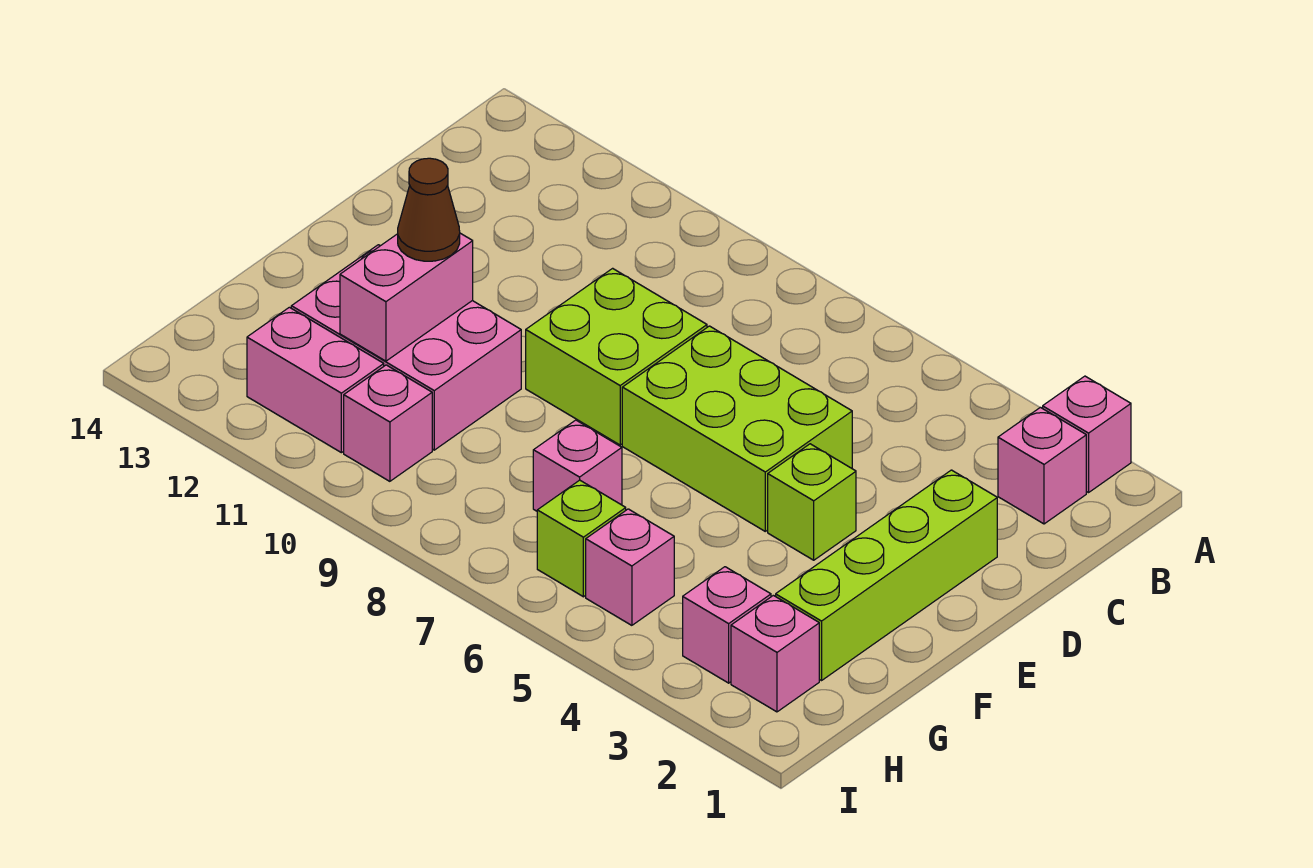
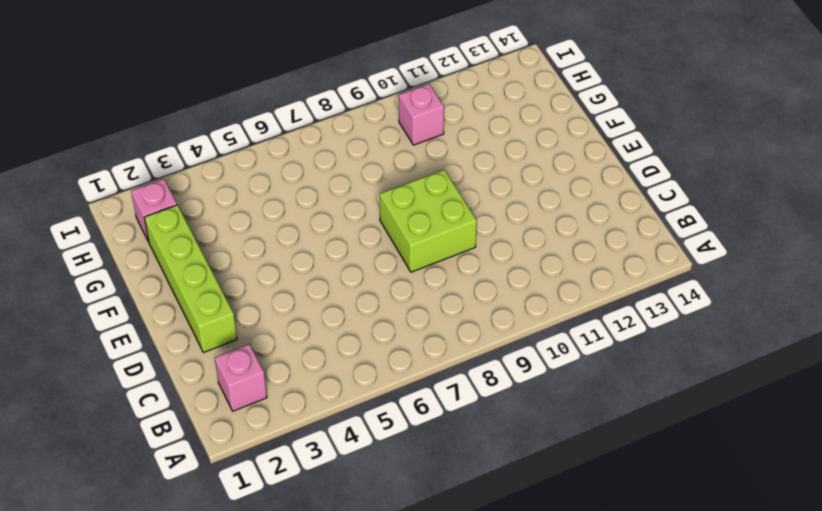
none -> pink 1x1 brick [1043,376,1131,493]
none -> lime 2x3 brick [622,326,852,531]
none -> lime 1x1 brick [768,444,856,560]

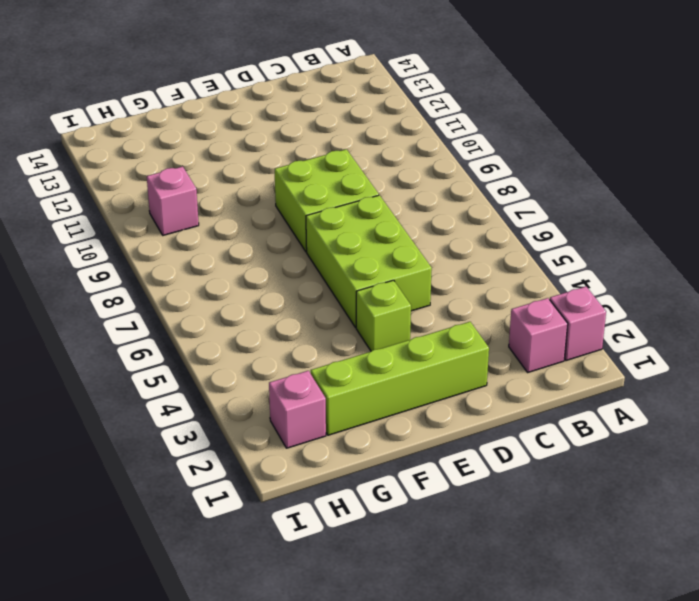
none -> pink 2x3 brick [291,245,521,450]
none -> pink 1x1 brick [533,420,622,511]
none -> pink 1x1 brick [683,567,771,683]

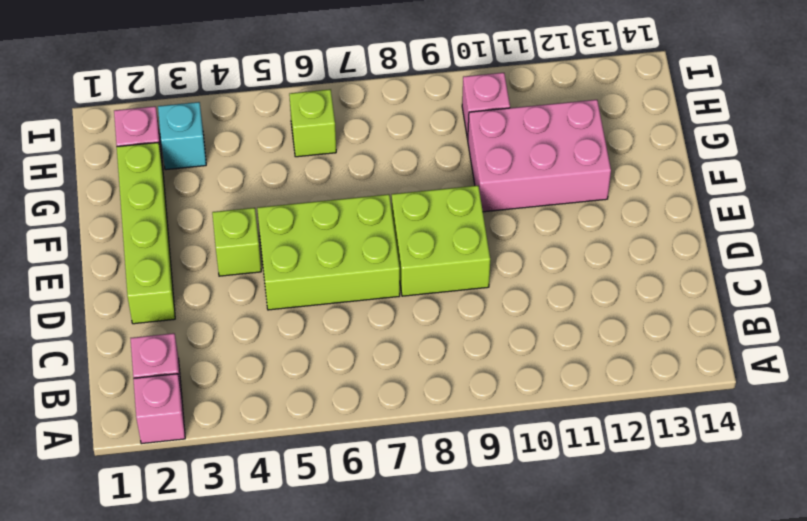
cyan 1x1 brick [158,102,206,170] -> pink 1x1 brick [683,567,771,683]
none -> pink 1x1 brick [533,420,622,511]
none -> pink 1x1 brick [586,509,674,625]
none -> pink 1x2 brick [247,307,384,453]

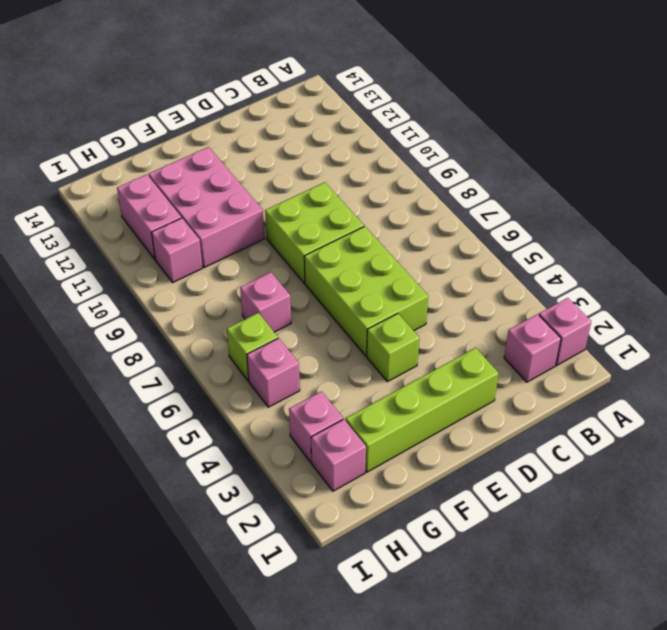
none -> pink 1x2 brick [340,233,473,361]
none -> brown 1x1 cone [398,158,460,261]

